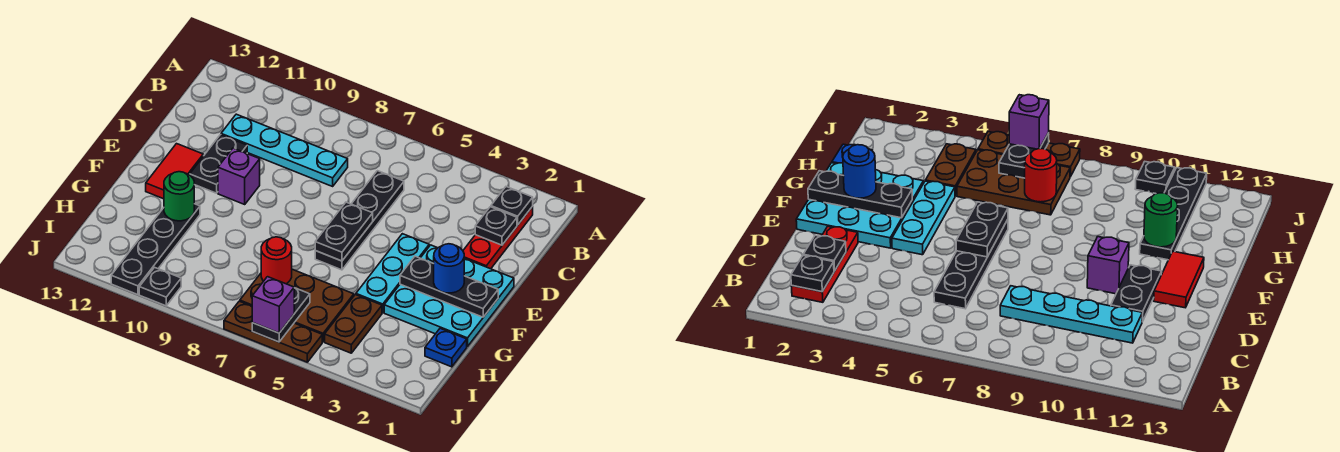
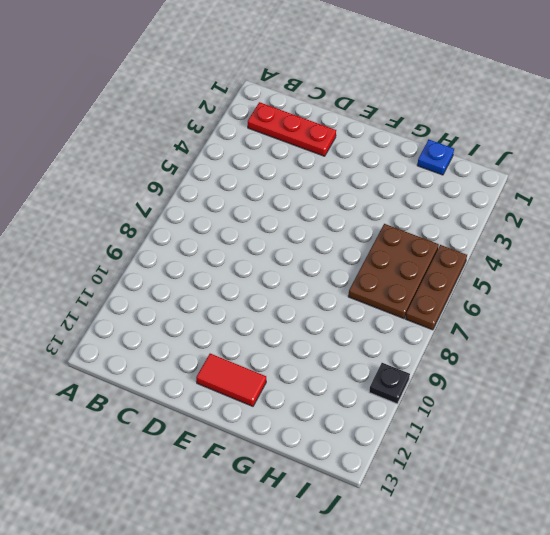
none -> black 1x4 plate [315,171,404,270]
none -> cyan 1x4 plate [221,114,348,186]
none -> black 1x2 plate [190,135,247,193]

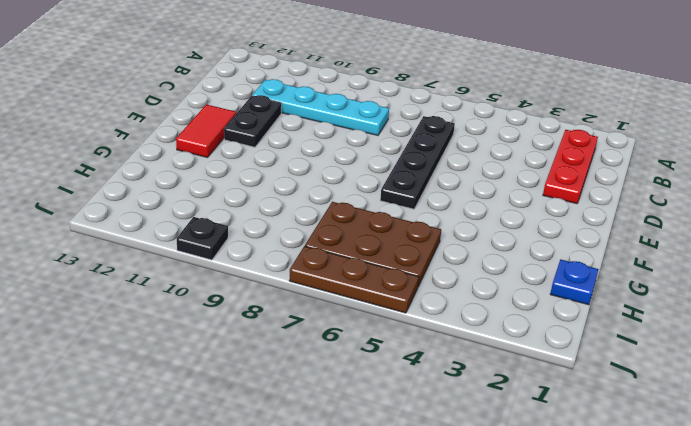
none -> cyan 3x3 plate [384,245,514,347]
none -> cyan 1x3 plate [356,234,429,313]
none -> purple 1x1 brick [218,148,260,204]

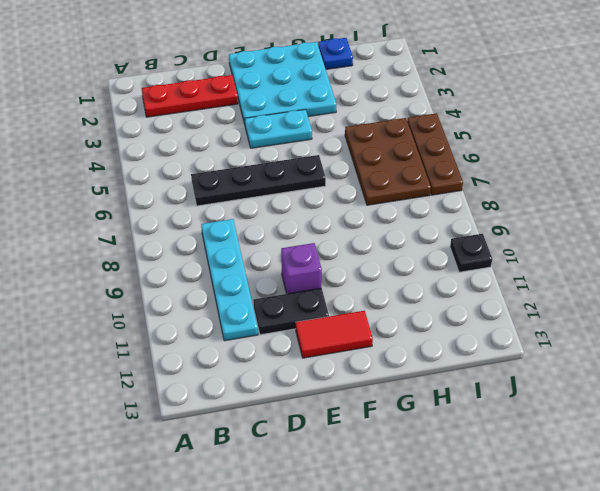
cyan 1x2 plate [245,109,312,148] -> cyan 1x3 plate [356,234,429,313]
none -> black 1x4 plate [111,204,200,295]
none -> brown 1x2 plate [325,295,382,353]
none -> black 1x1 plate [491,187,533,225]

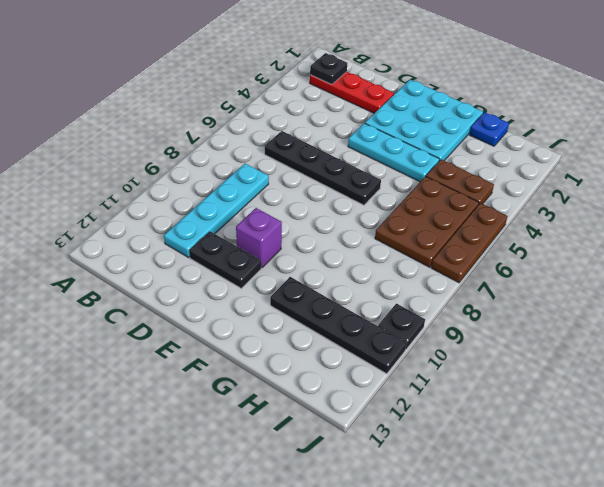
none -> red 1x2 tile [146,144,203,199]
none -> black 1x1 plate [475,207,517,245]
none -> black 1x2 plate [315,202,373,261]

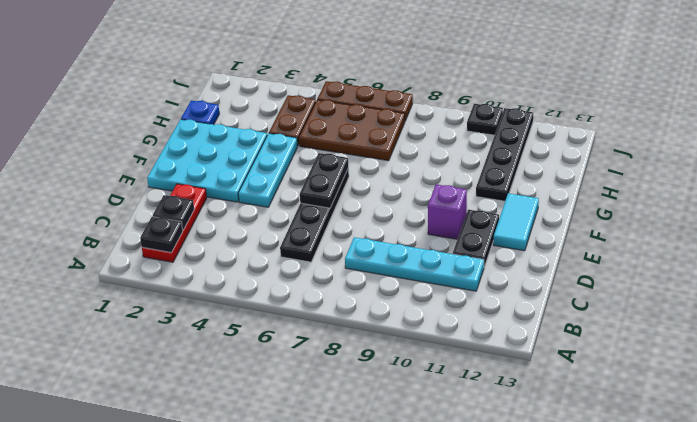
cyan 1x2 tile [493,193,539,251] -> red 1x2 tile [146,144,203,199]
none -> black 1x3 plate [400,256,498,317]
none -> green 1x1 round brick [164,172,194,221]
none -> red 1x1 round brick [261,237,292,284]

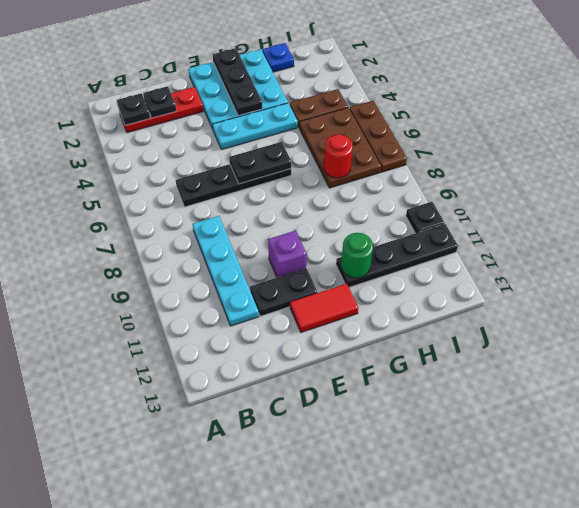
none -> black 1x2 plate [252,288,310,342]
none -> blue 1x1 round brick [434,244,464,293]
none -> purple 1x1 brick [252,277,294,333]

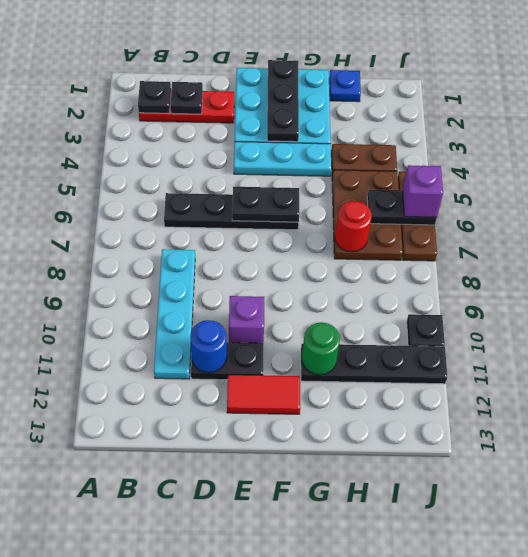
blue 1x1 round brick [190,320,227,373] -> blue 1x1 round brick moved to [434,244,464,293]

